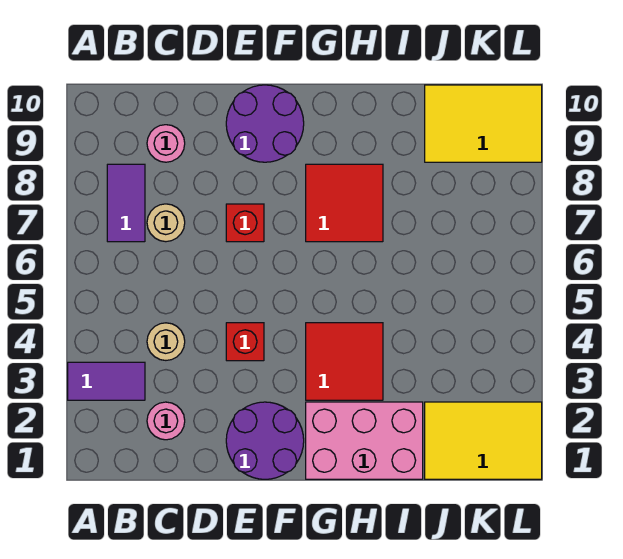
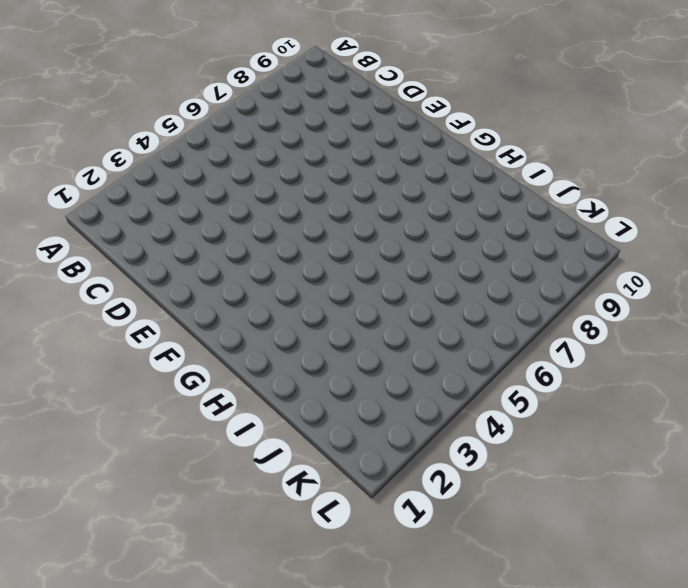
none -> purple 1x2 tile [68,362,145,400]
none -> purple 1x2 tile [107,164,145,242]
none -> pink 1x1 round brick [147,402,185,440]

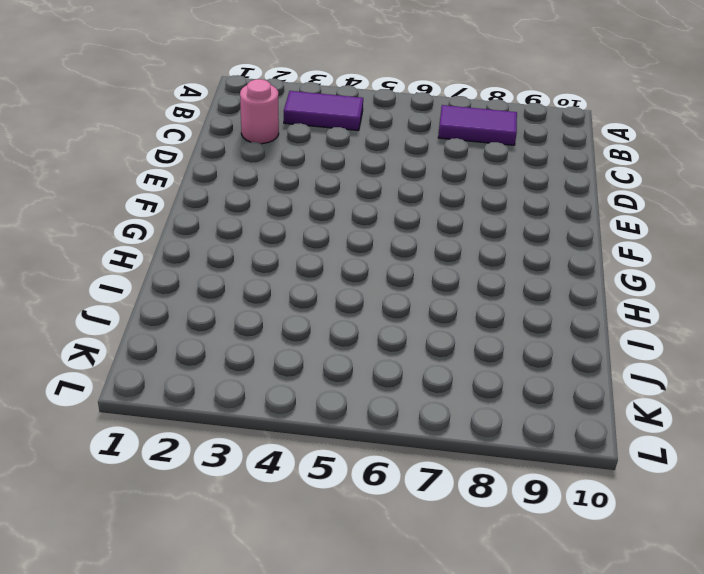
purple 1x2 tile [284,91,363,131] -> purple 1x2 tile turned to [68,362,145,400]
none -> tan 1x1 round brick [147,323,185,360]
none -> tan 1x1 round brick [147,204,185,242]
none -> pink 1x1 round brick [147,125,185,162]

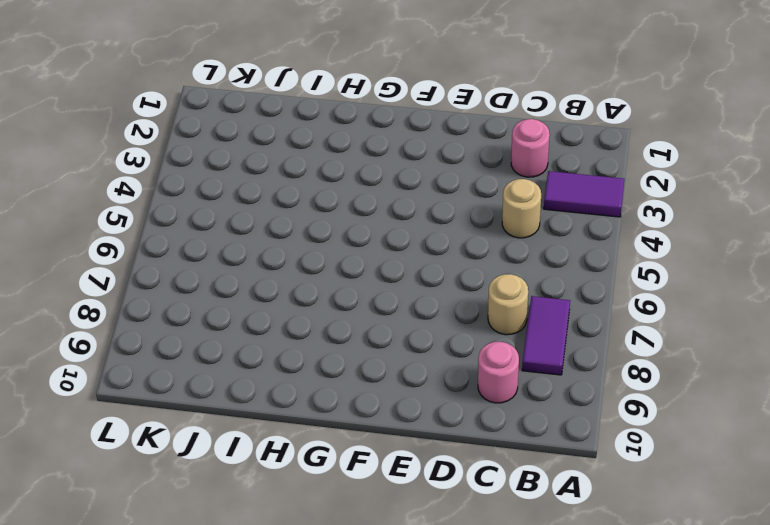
none -> purple 2x2 round brick [226,402,304,479]
none -> red 1x1 brick [226,323,264,361]
none -> red 1x1 brick [226,204,264,242]

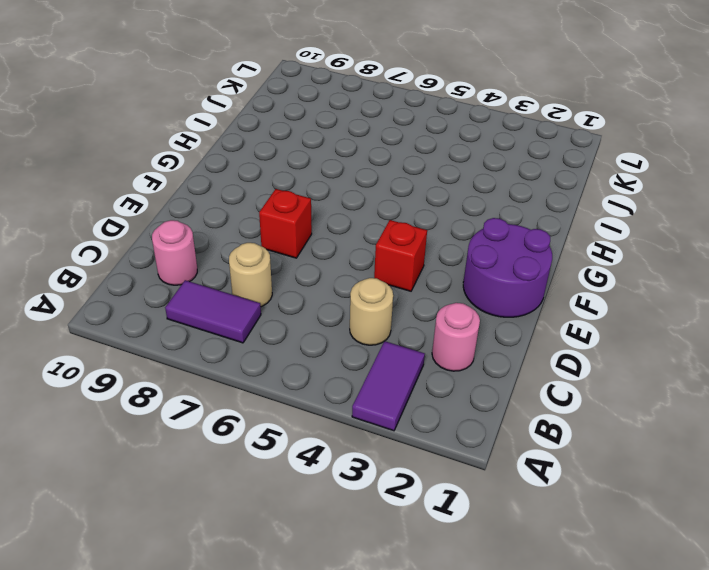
none -> purple 2x2 round brick [226,85,304,162]
none -> pink 2x3 brick [306,402,423,479]
none -> red 2x2 tile [306,323,383,400]

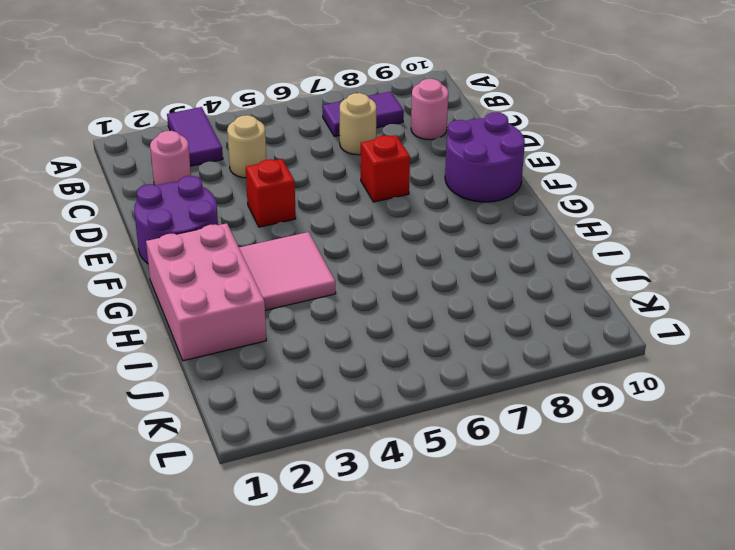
pink 2x2 tile [239,232,336,310] -> red 2x2 tile [306,323,383,400]
none -> red 2x2 tile [306,164,383,242]
none -> yellow 2x3 tile [425,402,542,479]
none -> yellow 2x3 tile [425,85,542,162]

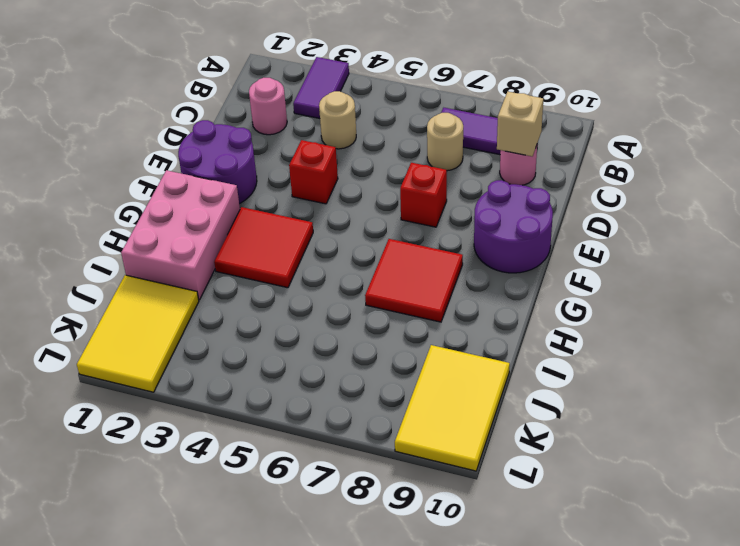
tan 1x1 brick [497,92,543,156] -> none

